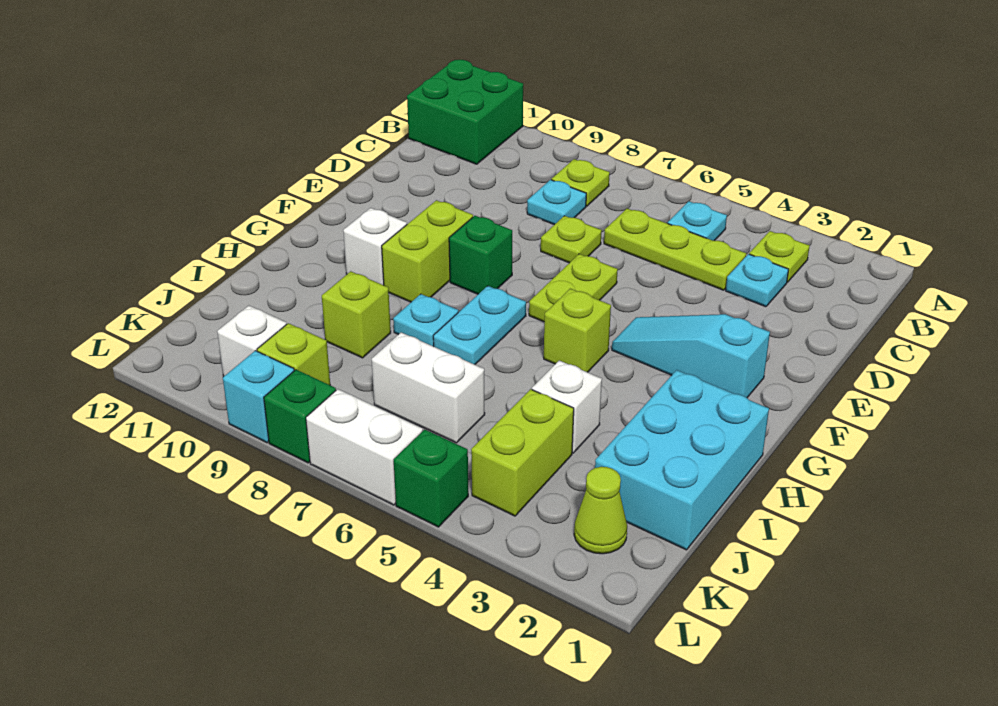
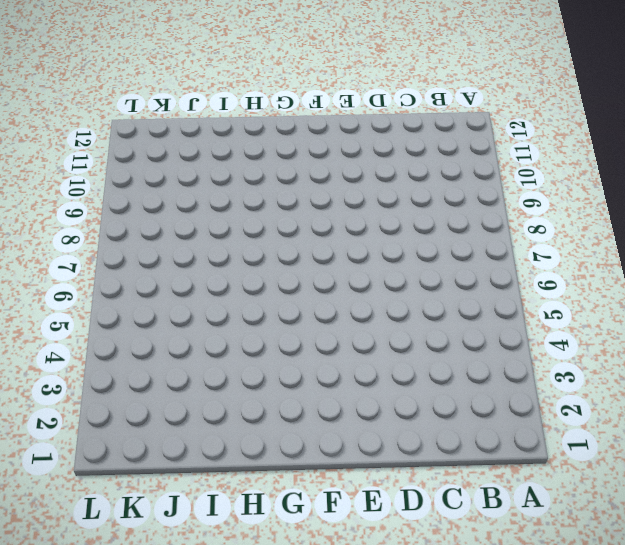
none -> green 2x2 brick [407,60,523,164]
none -> lime 1x1 plate [749,231,809,282]
none -> cyan 1x1 plate [668,201,727,241]

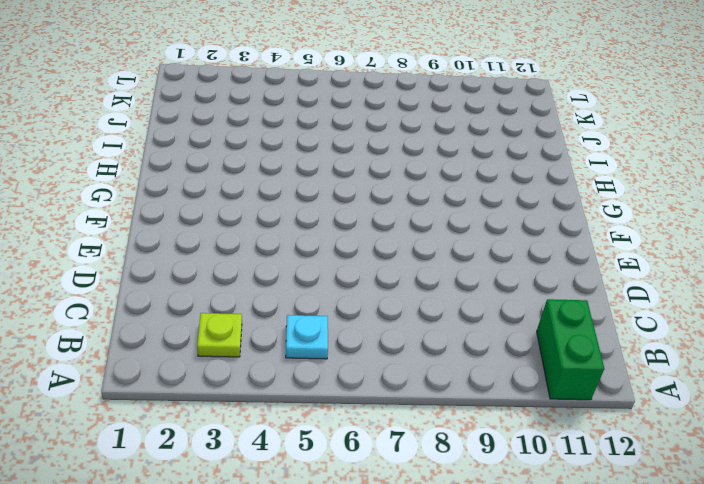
green 1x2 brick [537,299,604,400] -> green 2x2 brick [407,60,523,164]
none -> lime 1x1 plate [552,159,610,206]
none -> cyan 1x1 plate [726,254,789,307]
none -> lime 1x3 plate [604,209,746,290]

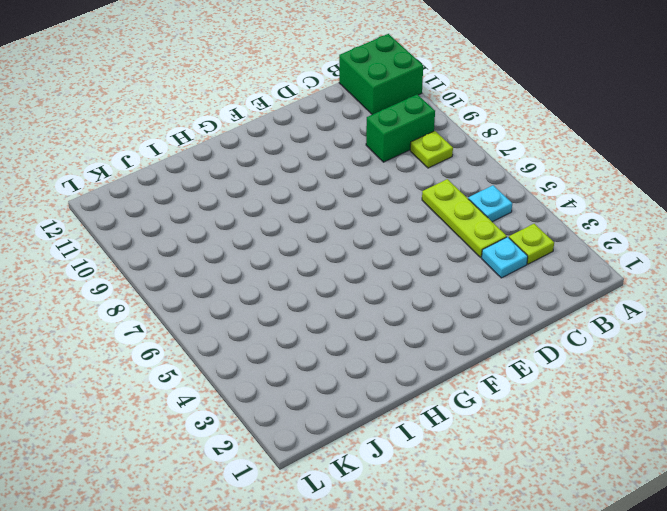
green 1x2 brick [366,94,435,162] -> none
none -> cyan 1x1 plate [527,180,586,225]
none -> lime 1x1 plate [541,216,602,263]
none -> lime 1x2 plate [529,254,618,322]

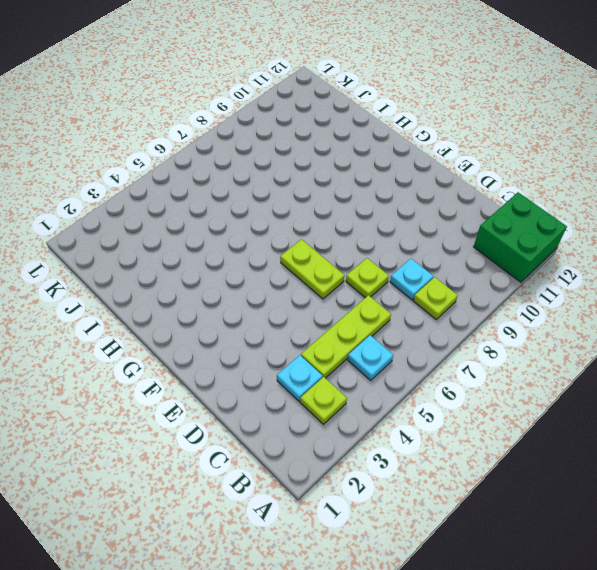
none -> cyan 1x3 slope [612,314,770,398]
none -> green 1x1 brick [449,216,512,294]
none -> lime 1x2 brick [382,200,473,302]

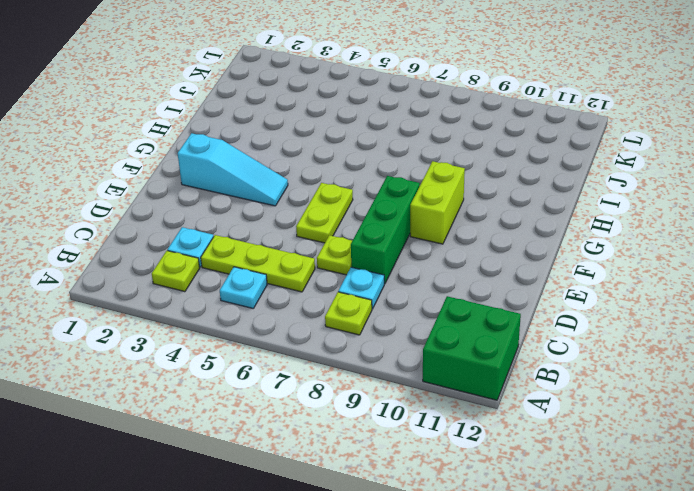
green 1x3 brick [351,176,420,284] -> green 1x1 brick [449,216,512,294]
none -> lime 1x1 brick [544,289,611,372]
none -> cyan 1x2 plate [433,286,526,365]
none -> white 1x1 brick [343,208,407,285]

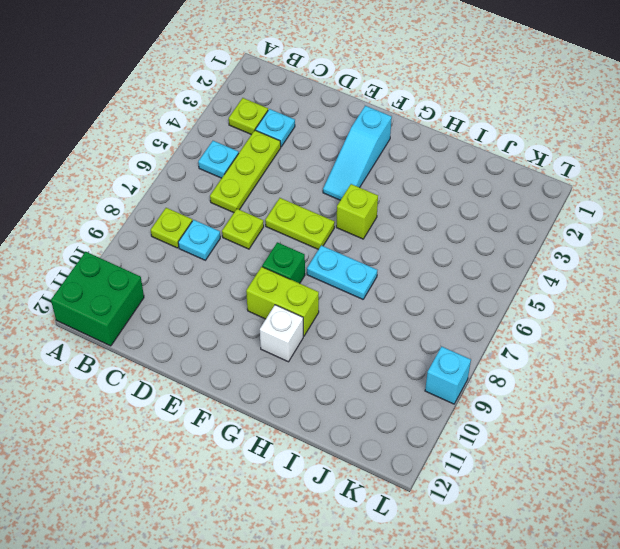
none -> cyan 2x3 brick [595,370,769,550]
none -> cyan 1x1 plate [393,294,458,346]
none -> white 1x1 brick [532,360,602,453]

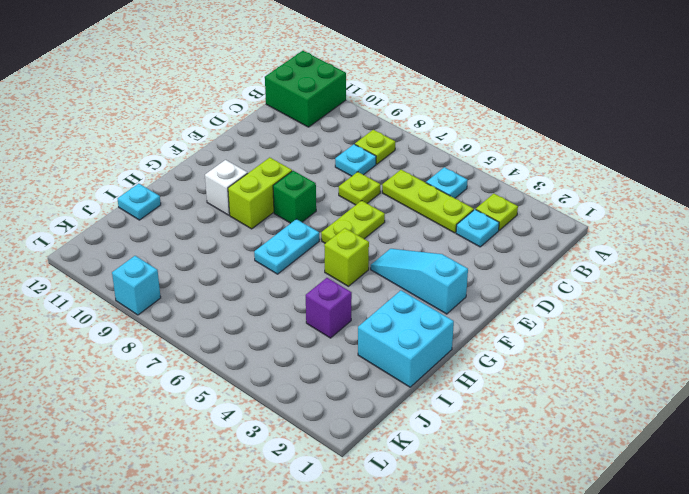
cyan 2x2 brick [358,290,454,387] -> cyan 2x3 brick [595,370,769,550]
purple 1x1 brick [306,278,352,338] -> white 1x1 brick [532,360,602,453]
cyan 1x1 plate [118,184,161,220] -> cyan 1x1 plate moved to [393,294,458,346]
none -> lime 1x1 brick [322,271,391,358]
none -> lime 1x2 brick [471,389,574,516]
none -> white 1x2 brick [372,332,485,443]

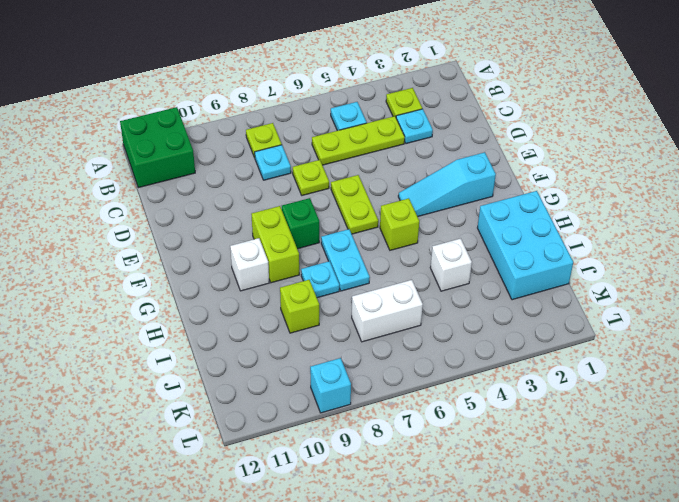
none -> lime 1x2 brick [471,389,574,516]
none -> lime 1x1 cone [574,467,627,554]
none -> lime 1x1 brick [257,323,330,385]

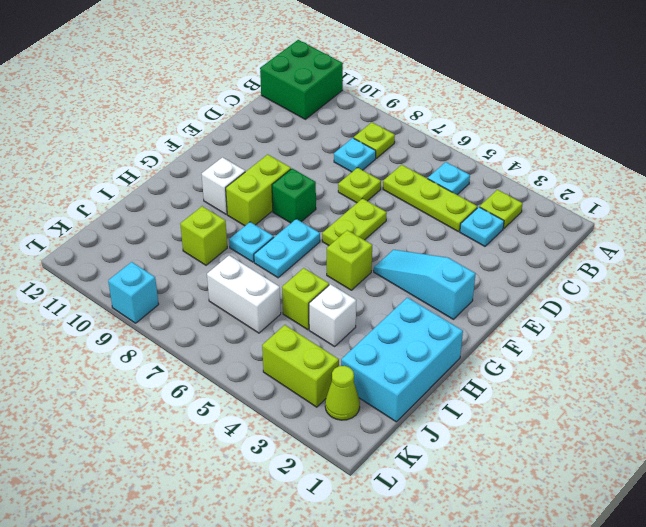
lime 1x1 brick [282,268,329,330] -> lime 1x1 brick moved to [257,323,330,385]
lime 1x2 brick [262,325,339,407] -> lime 1x2 brick turned to [471,389,574,516]
none -> white 1x1 brick [217,306,287,377]
none -> green 1x1 brick [394,429,468,527]
none -> white 1x2 brick [306,389,423,505]

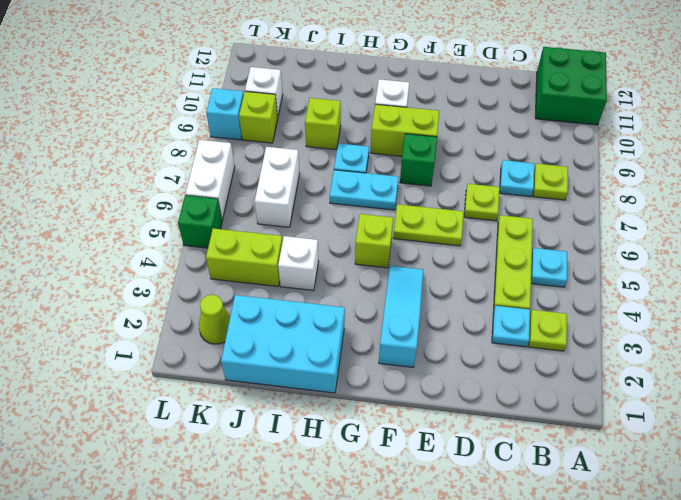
none -> green 1x1 brick [264,370,336,463]

